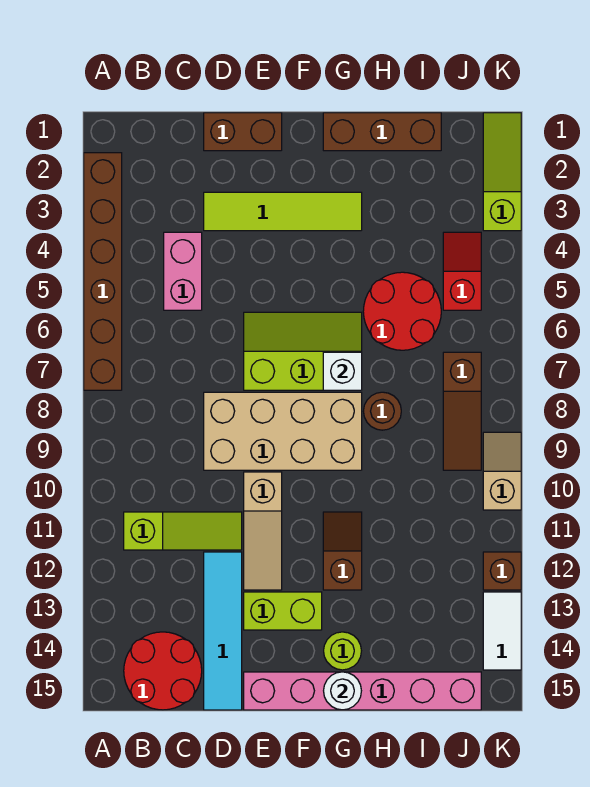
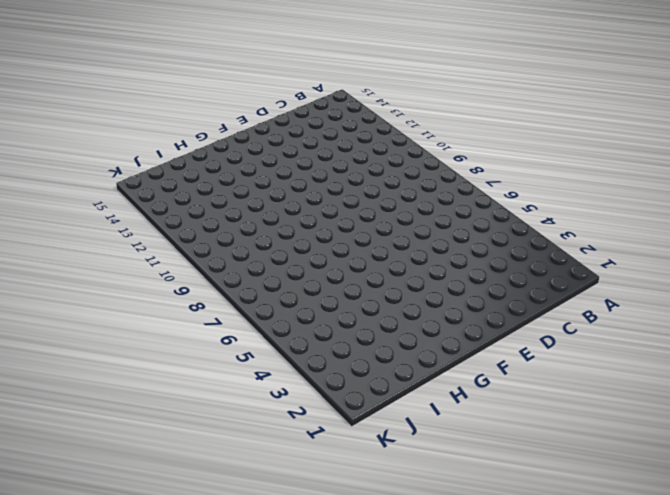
none -> brown 1x6 brick [84,153,122,390]
none -> lime 1x3 slope [124,512,242,550]
none -> red 2x2 round brick [124,632,202,710]

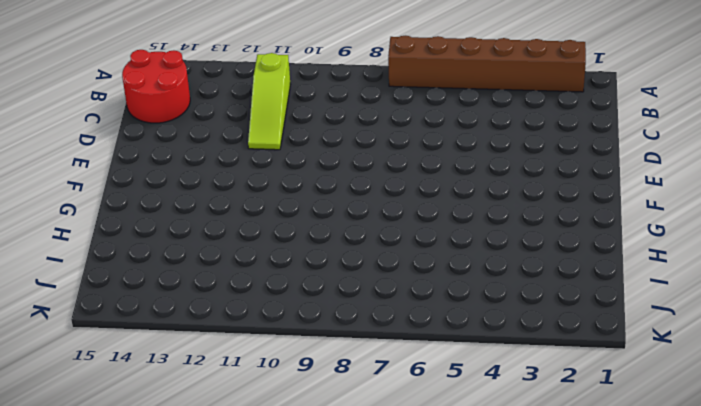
none -> pink 1x2 brick [164,232,202,310]
none -> brown 1x2 brick [204,113,282,151]
none -> lime 1x4 tile [204,192,362,231]

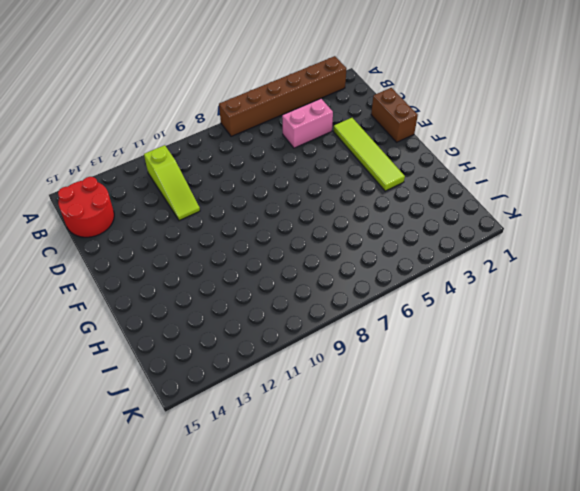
none -> tan 2x4 brick [204,392,362,470]
none -> cyan 1x4 tile [204,552,242,710]
none -> lime 2x3 slope [244,312,362,390]

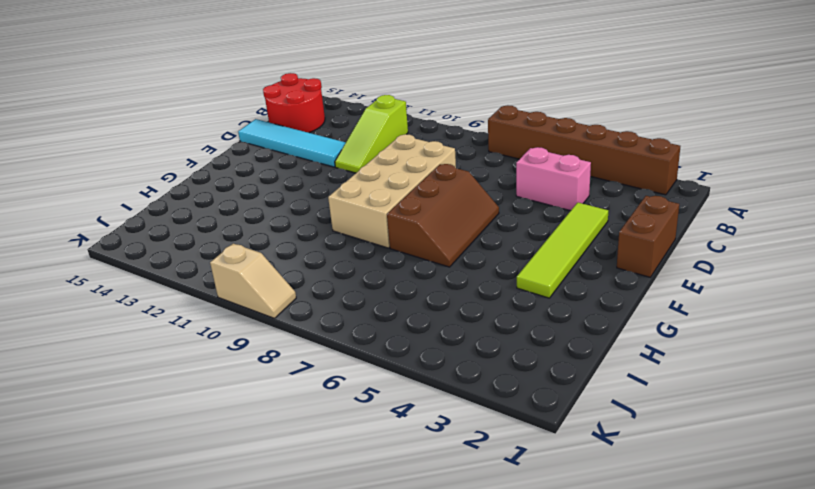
brown 2x3 slope [387,164,499,267] -> lime 2x3 slope [244,312,362,390]
none -> tan 1x3 slope [244,472,282,590]
none -> lime 1x2 brick [244,592,322,630]
none -> pink 1x6 brick [244,672,481,710]

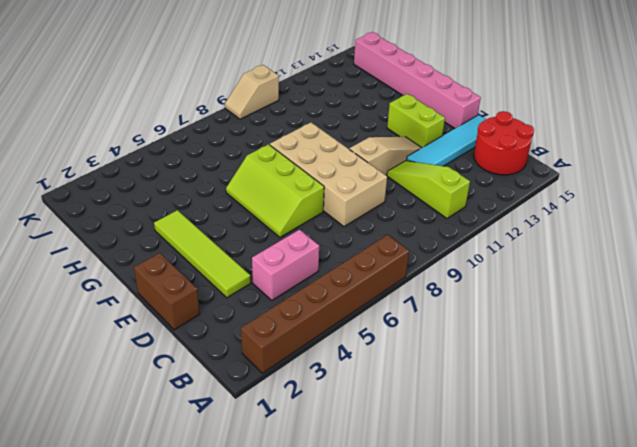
none -> brown 1x3 brick [323,113,441,151]
none -> brown 1x2 slope [323,512,362,590]
none -> lime 1x1 round brick [324,632,361,670]

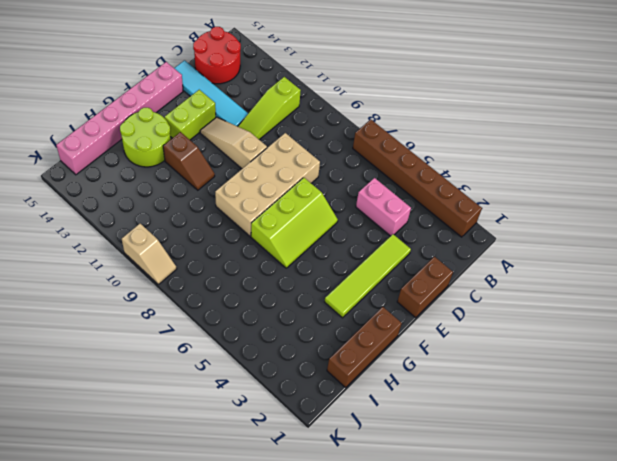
lime 2x2 round brick [120,108,171,167] -> lime 1x1 round brick [324,632,361,670]
none -> red 2x2 round brick [363,272,441,350]
none -> brown 1x1 round brick [363,392,401,430]
none -> red 1x2 slope [443,232,481,310]

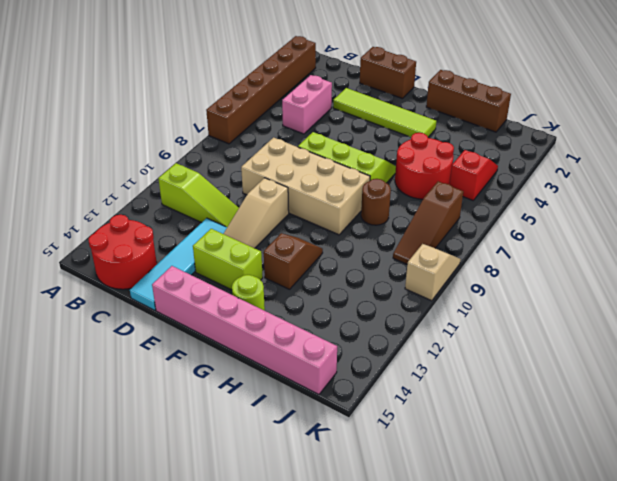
none -> lime 1x3 slope [483,113,521,231]
none -> brown 1x1 brick [483,552,521,590]
none -> white 1x2 tile [483,592,521,670]

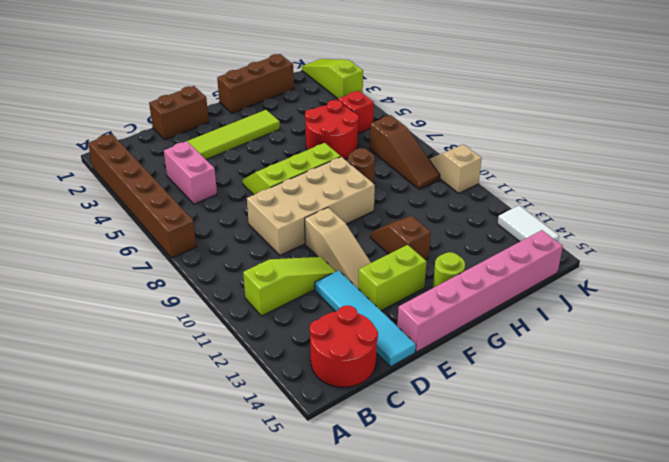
none -> brown 1x1 brick [483,552,521,590]
none -> white 1x1 brick [323,352,362,390]
none -> white 1x1 round brick [324,672,361,710]

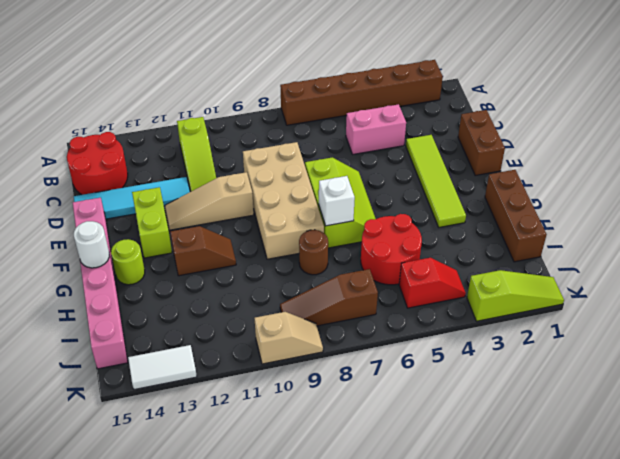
none -> brown 1x1 brick [483,552,521,590]

